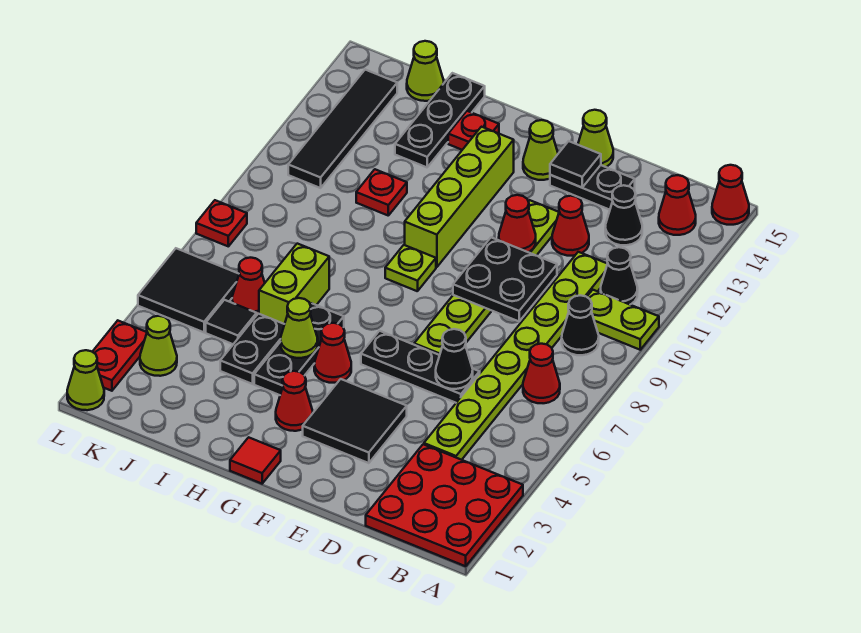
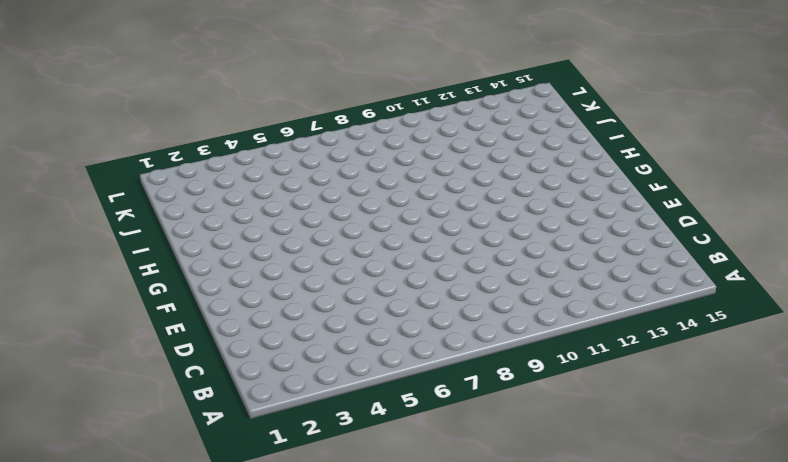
none -> red 3x3 plate [366,444,523,566]
none -> lime 1x2 plate [587,290,659,350]
none -> red 1x1 cone [712,165,749,225]
none -> red 1x1 cone [523,344,560,403]

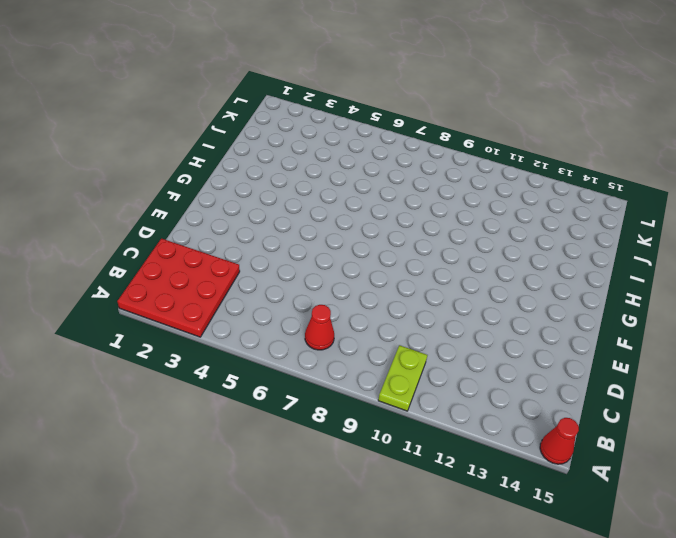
none -> black 1x1 cone [562,295,599,355]
none -> black 1x1 cone [601,247,638,304]
none -> red 1x1 cone [659,175,696,235]
none -> lime 1x8 plate [424,252,607,460]

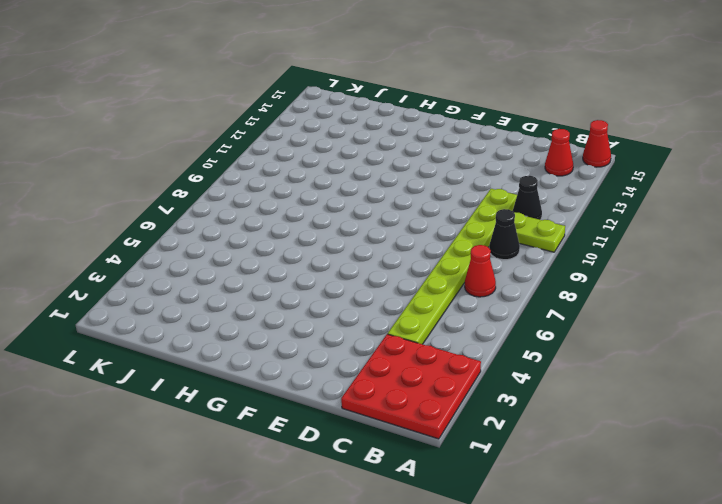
none -> black 1x1 cone [605,185,642,245]
none -> black 1x3 plate [361,331,480,403]
none -> red 1x1 cone [552,196,589,256]
none -> black 1x2 plate [550,165,635,210]

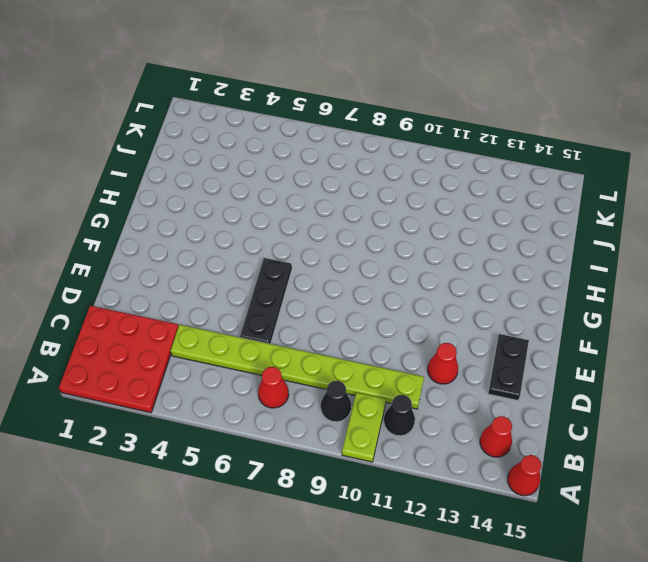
none -> black 1x1 cone [605,185,642,245]
none -> black 2x2 tile [303,379,407,463]
none -> lime 1x6 plate [414,200,559,355]
none -> lime 1x1 cone [578,110,613,167]

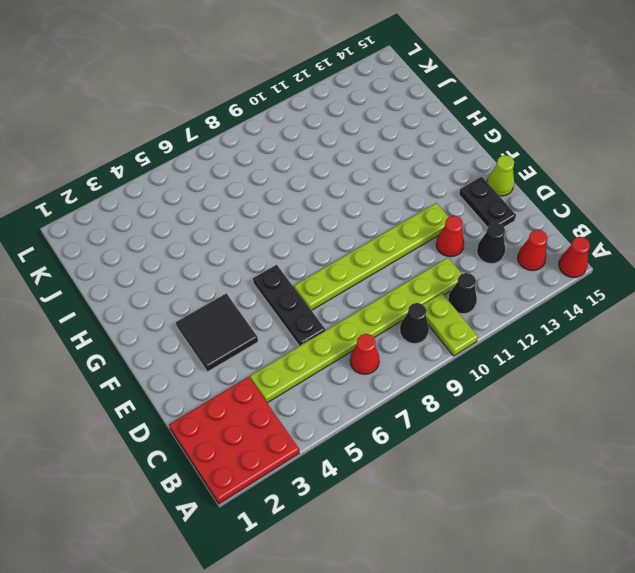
none -> lime 1x1 cone [523,120,558,180]
none -> red 1x1 tile [230,437,281,484]
none -> red 1x1 cone [276,371,313,431]
none -> red 1x1 cone [314,323,351,383]

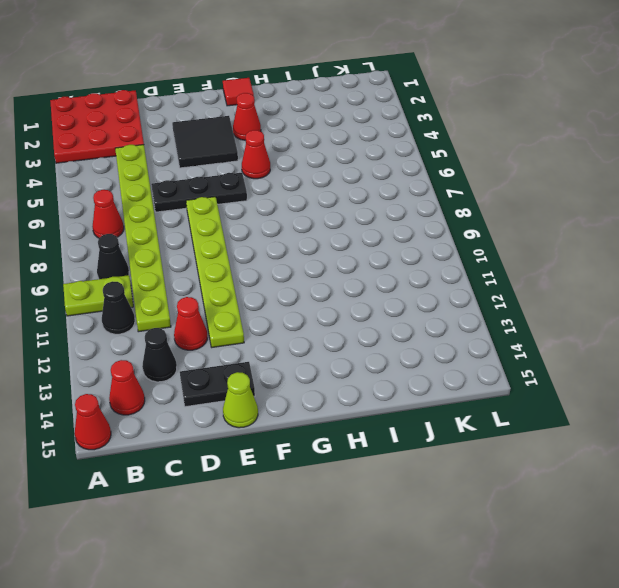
none -> lime 1x1 cone [523,120,558,180]
none -> lime 1x1 plate [385,245,436,291]
none -> lime 1x4 brick [405,127,514,267]
none -> black 1x3 plate [254,303,344,395]

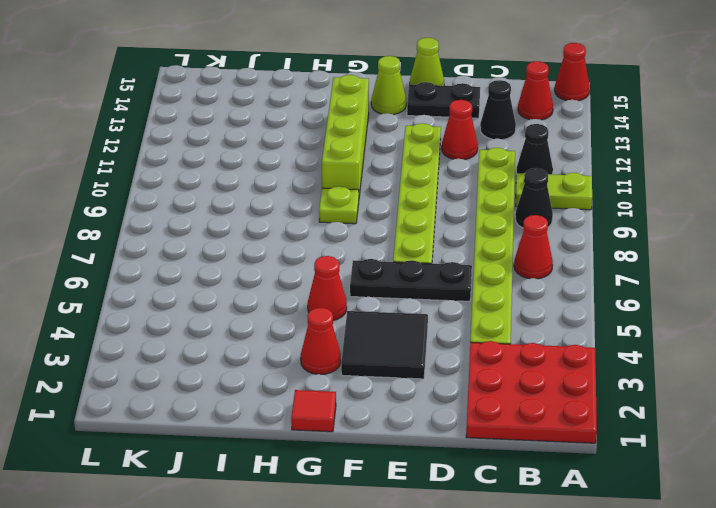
none -> black 1x3 plate [254,303,344,395]
none -> red 1x1 plate [448,111,499,150]
none -> black 1x2 plate [220,314,285,384]
none -> lime 1x2 brick [259,244,329,324]

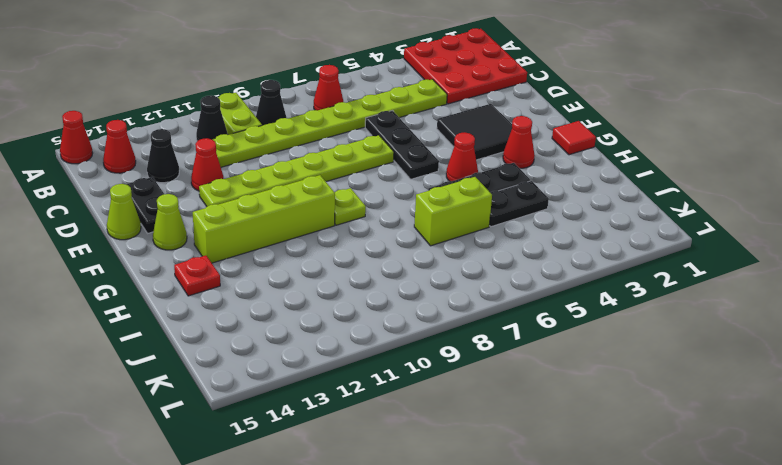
none -> red 1x1 plate [356,169,407,215]
none -> black 1x3 plate [395,73,485,167]
none -> black 1x1 tile [206,300,257,344]
none -> red 1x1 cone [232,258,265,314]

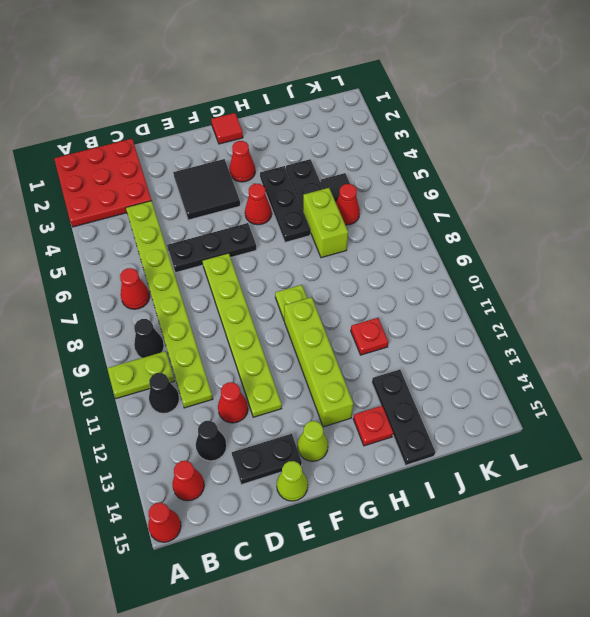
none -> lime 1x1 cone [407,41,444,101]
none -> lime 1x1 cone [140,316,177,376]
none -> black 2x2 tile [138,248,239,332]
none -> black 1x4 tile [288,70,397,188]

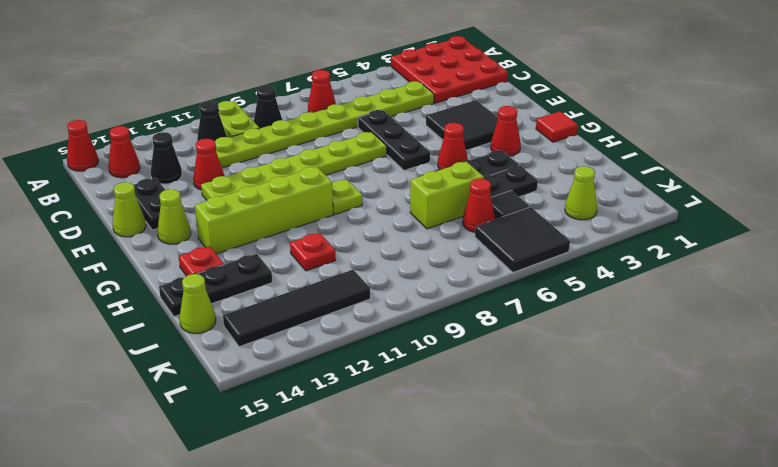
none -> lime 1x1 cone [67,350,104,410]
none -> red 1x2 plate [92,321,147,391]
none -> red 1x1 plate [196,200,247,246]
none -> black 1x1 cone [436,329,473,389]

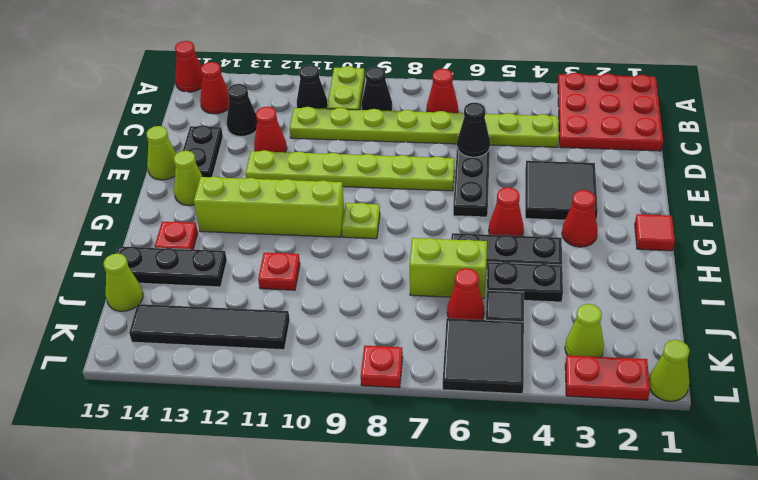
none -> black 2x2 plate [453,237,557,322]
none -> red 1x1 cone [499,195,536,252]
none -> black 1x1 tile [550,141,601,187]
none -> lime 1x1 cone [281,298,318,358]

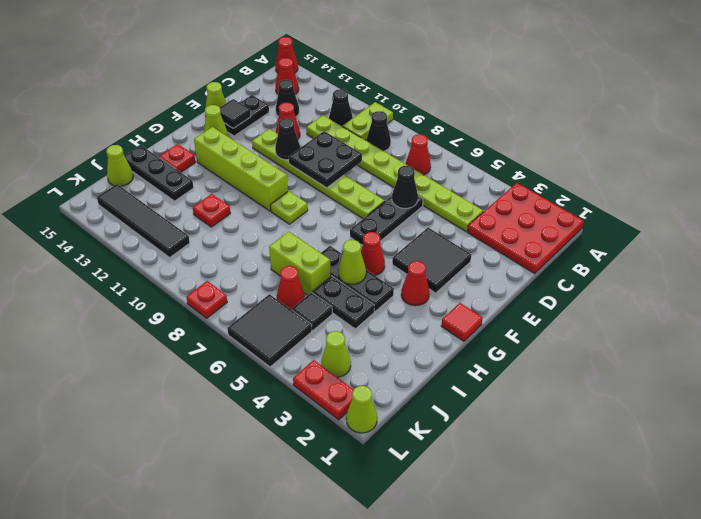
black 1x1 cone [275,118,300,160] -> red 1x1 cone [499,195,536,252]

